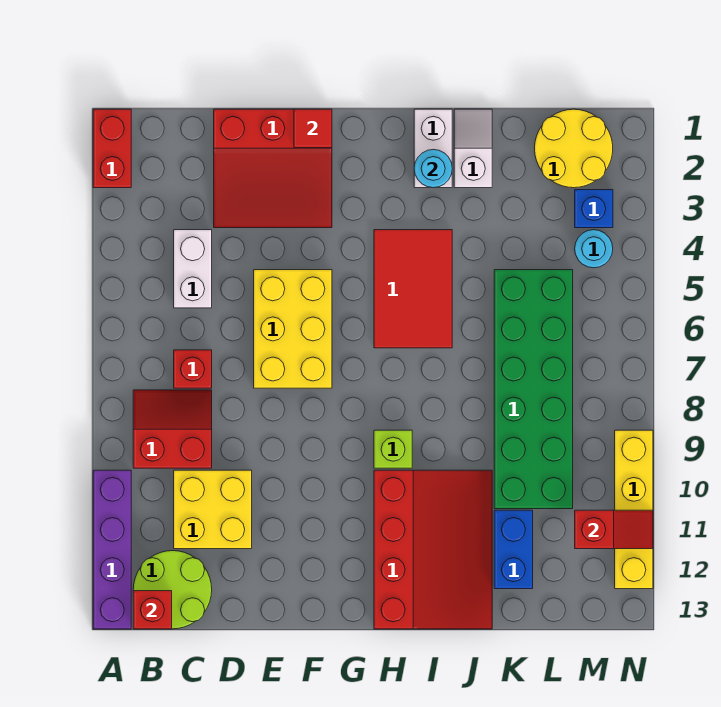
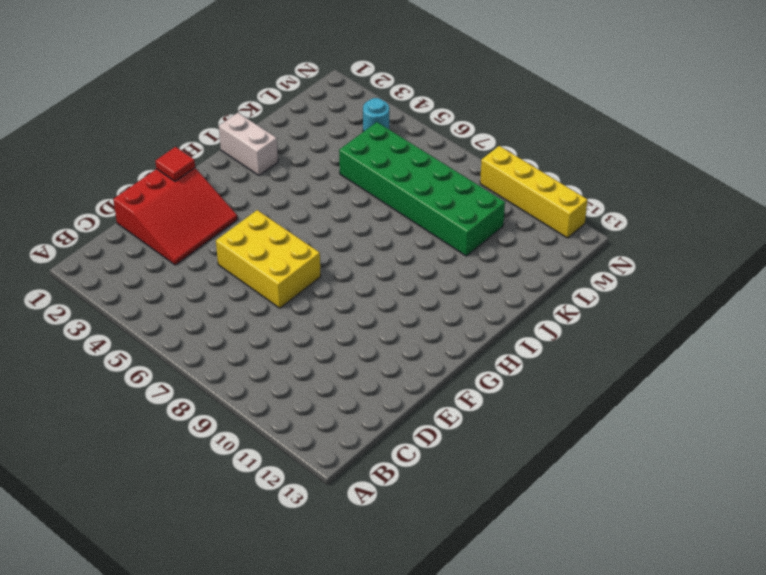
none -> red 1x2 brick [93,109,131,188]
none -> purple 1x4 brick [93,470,131,629]
none -> red 2x2 slope [133,390,212,468]

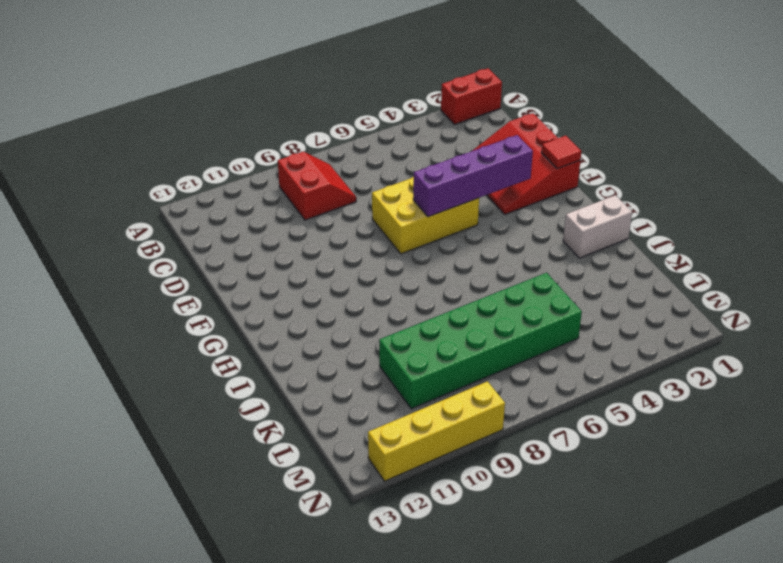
purple 1x4 brick [413,135,533,217] -> purple 1x4 brick moved to [93,470,131,629]
none -> lime 2x2 round brick [133,551,212,629]
none -> white 1x2 brick [174,230,212,308]
none -> red 1x1 brick [174,350,212,388]

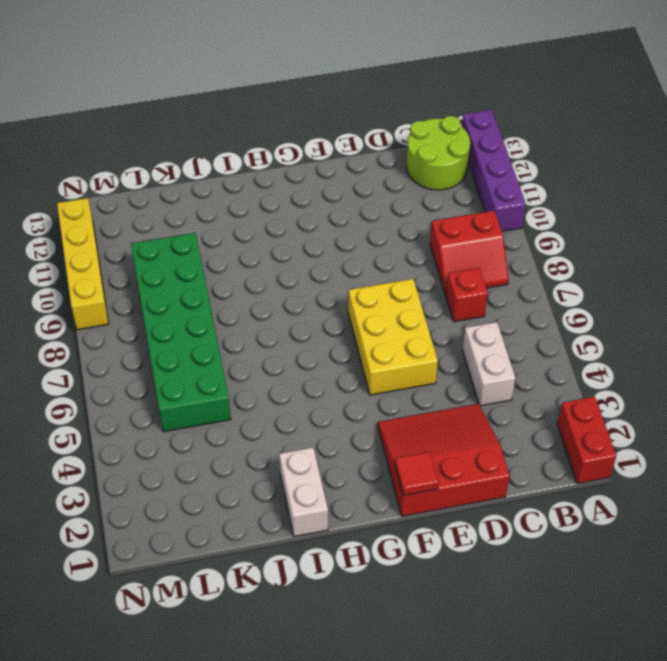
none -> yellow 2x2 brick [174,470,252,549]
none -> red 2x3 tile [374,230,452,348]
none -> lime 1x1 brick [374,430,412,468]

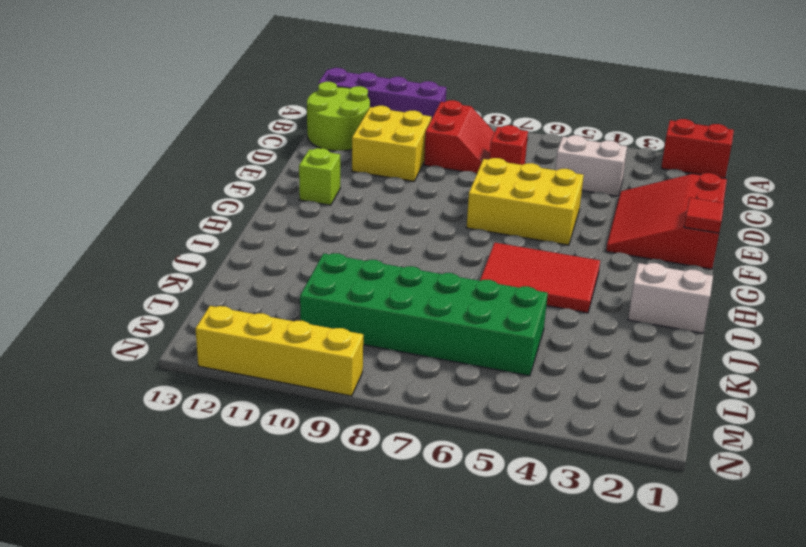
lime 1x1 brick [299,148,340,205] -> lime 1x1 brick moved to [374,430,412,468]
none -> red 3x4 slope [374,470,492,629]
none -> white 1x2 slope [454,109,492,188]
none -> blue 1x2 brick [494,510,533,589]

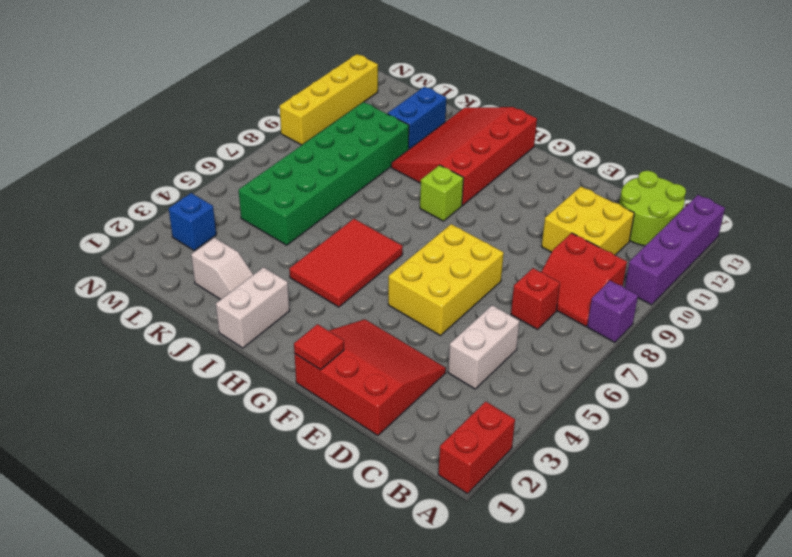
purple 1x1 brick [587,281,638,342] -> none
white 1x2 slope [191,238,253,300] -> white 1x2 slope turned to [454,109,492,188]
none -> yellow 2x2 round brick [535,109,613,188]
none -> cyan 1x1 round brick [575,230,613,268]
none -> red 1x1 brick [133,591,172,629]

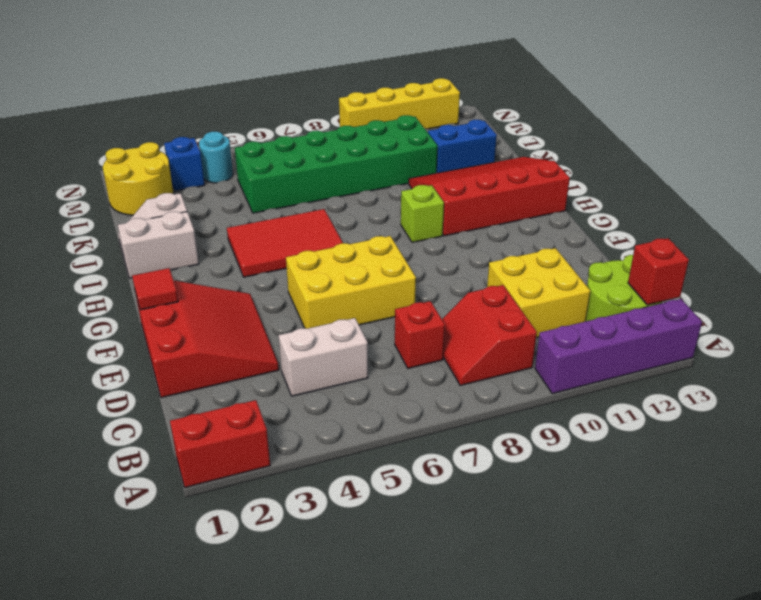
none -> cyan 1x1 round brick [414,149,452,188]
none -> red 1x2 slope [575,510,653,549]

